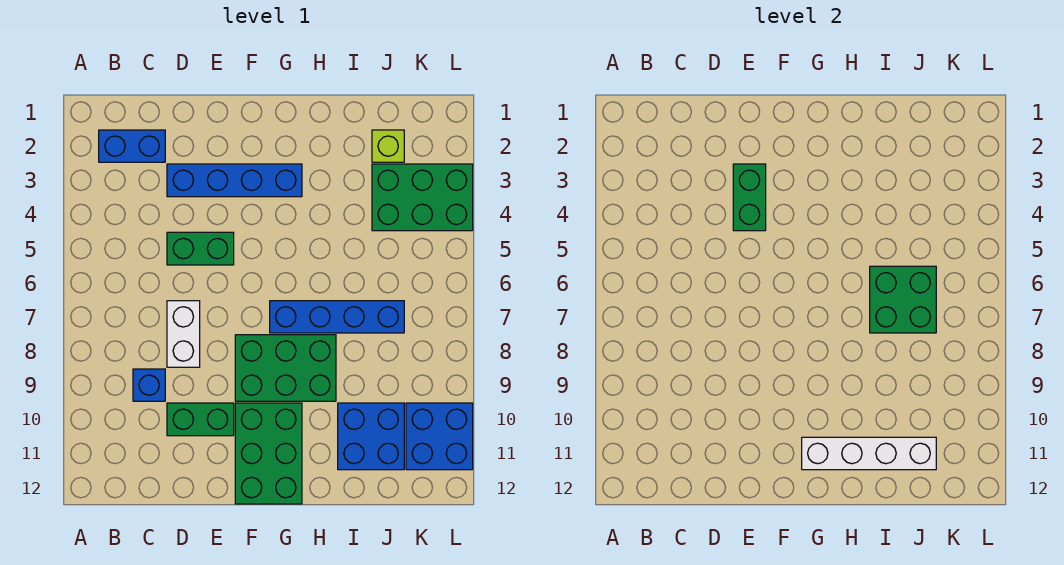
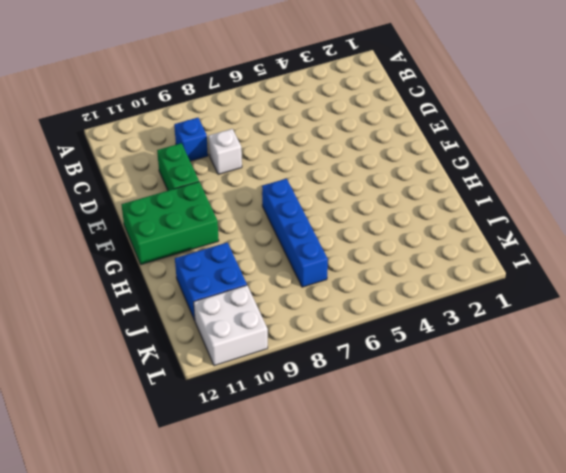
white 1x1 brick [208,129,242,174] -> white 1x2 brick [167,301,200,367]
white 2x2 brick [194,285,268,366] -> blue 2x2 brick [406,403,473,470]
none -> blue 1x2 brick [99,130,165,162]
none -> blue 1x4 brick [167,164,302,197]
none -> green 1x2 brick [167,232,234,265]

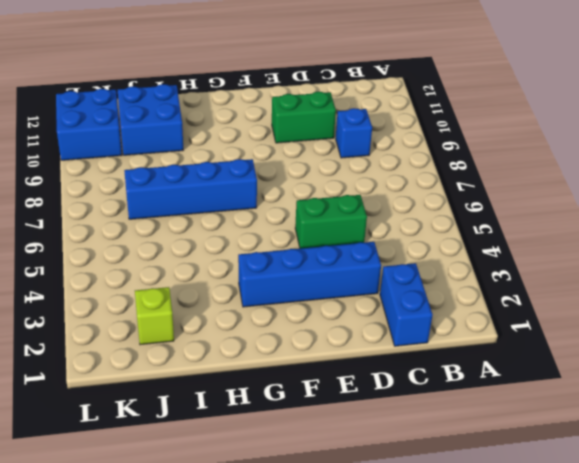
blue 1x2 brick [380,263,433,346] -> blue 1x2 brick turned to [99,130,165,162]
none -> white 1x2 brick [167,301,200,367]
none -> green 2x3 brick [235,335,336,401]
none -> green 2x3 brick [235,403,302,504]

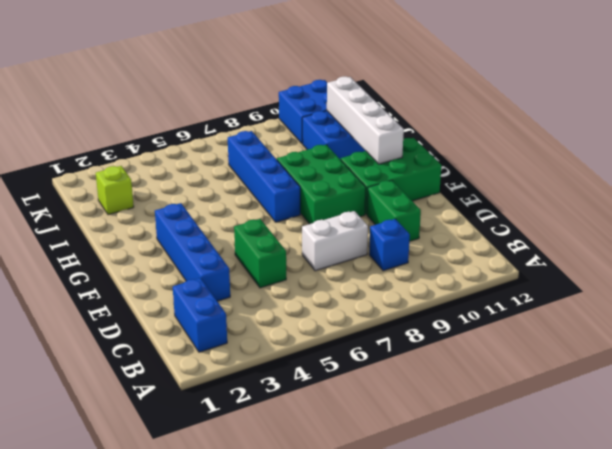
none -> green 2x3 brick [372,164,473,231]
none -> green 1x2 brick [733,164,766,231]
none -> green 2x2 brick [870,266,936,333]

